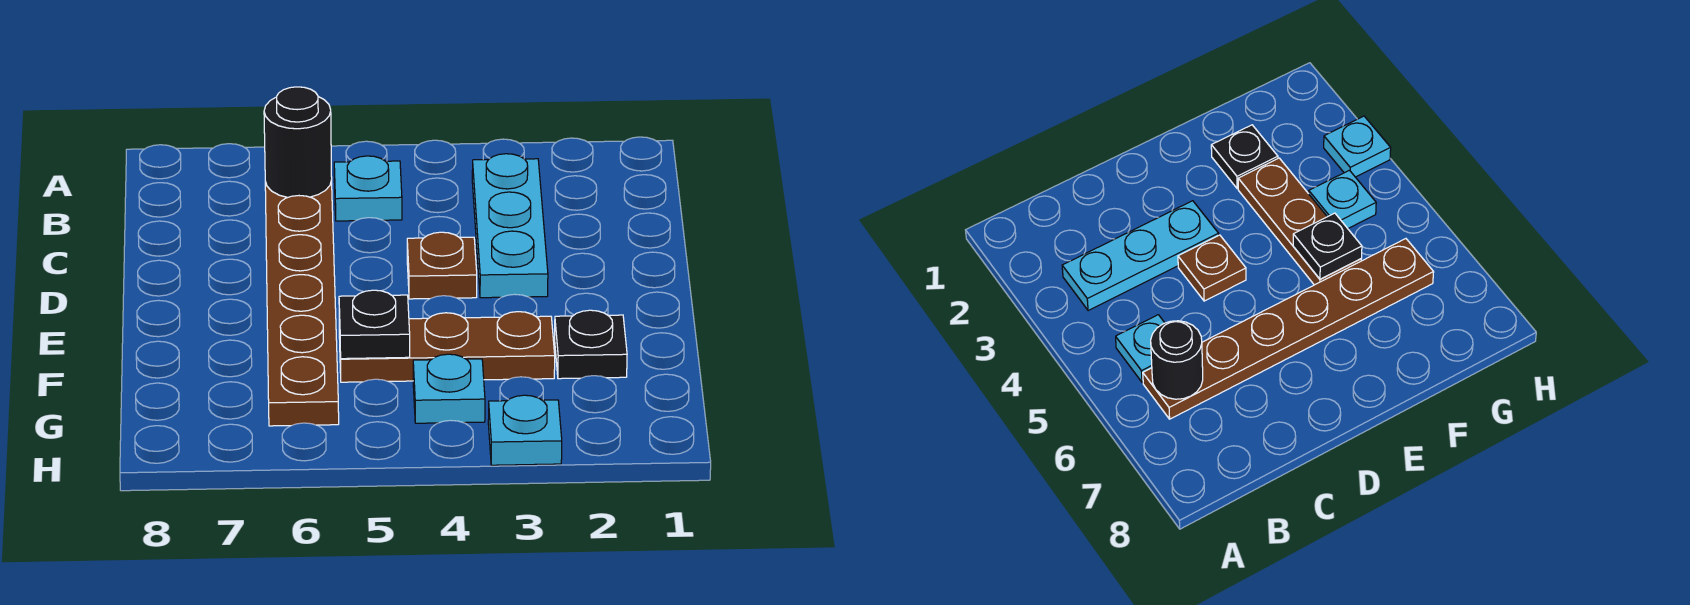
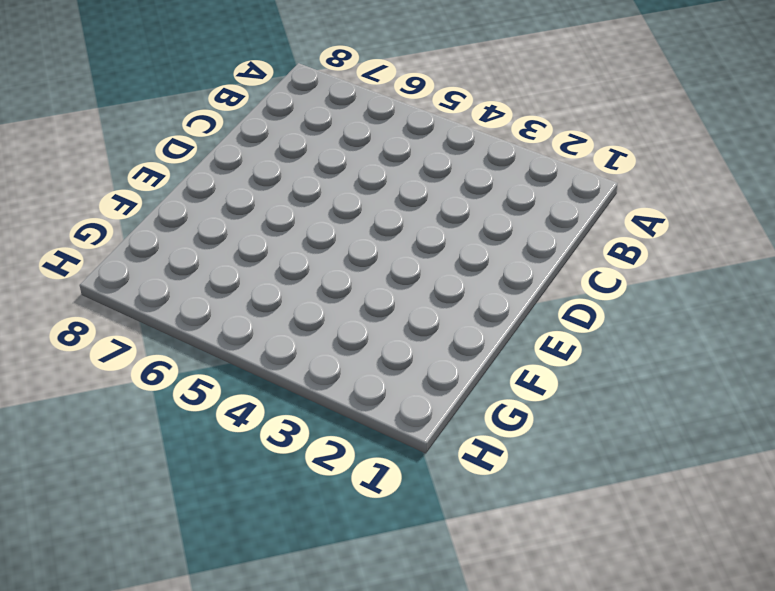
none -> cyan 1x3 plate [472,154,548,298]
none -> cyan 1x1 plate [334,156,402,221]

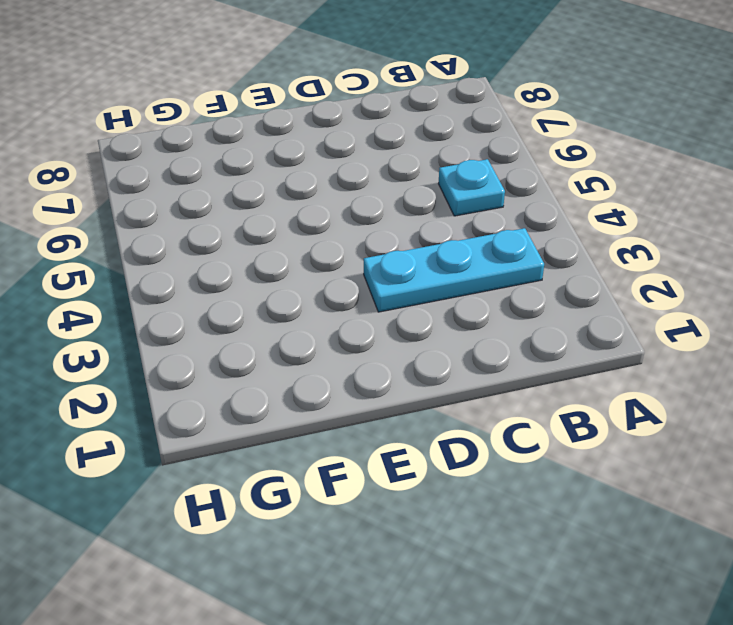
none -> brown 1x6 plate [265,180,339,426]
none -> brown 1x1 plate [407,232,477,299]

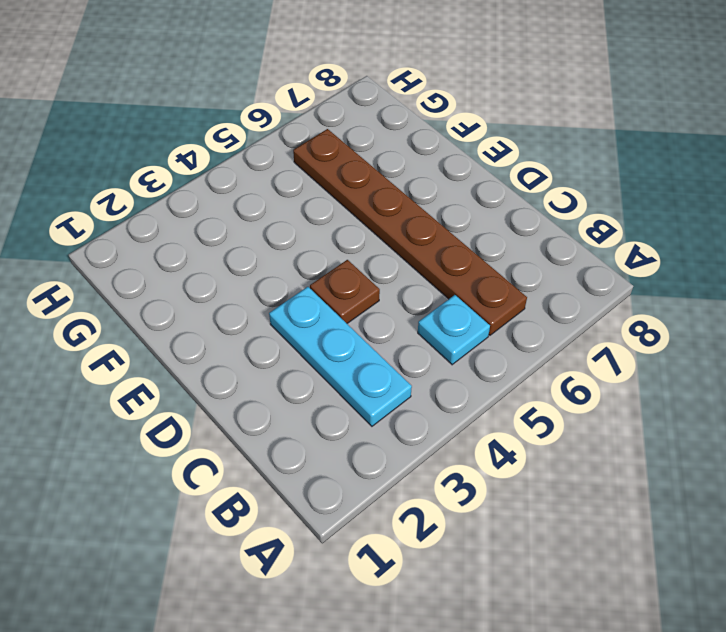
none -> black 1x1 plate [555,310,627,379]
none -> brown 1x3 plate [339,312,555,382]

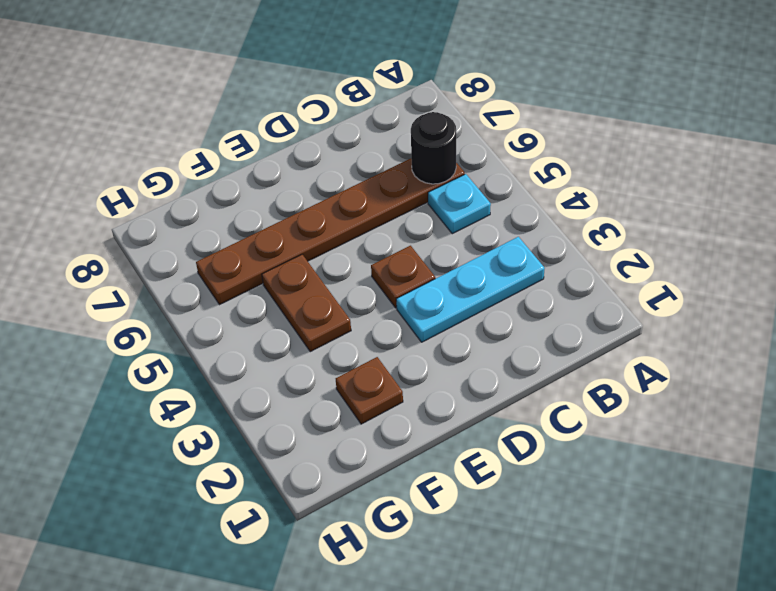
brown 1x1 plate [336,357,403,424] -> black 1x1 plate [555,310,627,379]
brown 1x2 plate [262,254,351,352] -> brown 1x3 plate [339,312,555,382]
none -> cyan 1x1 plate [413,354,485,423]
none -> cyan 1x1 plate [488,395,562,465]

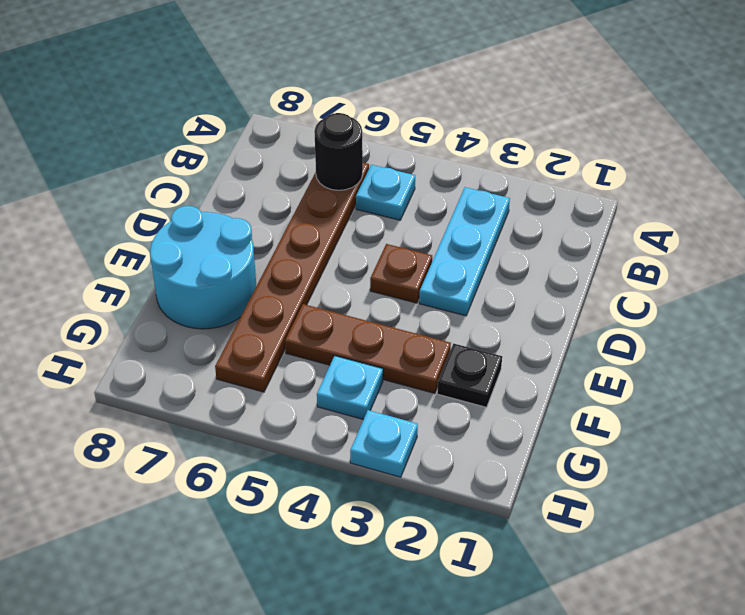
cyan 2x2 round brick [150,206,256,329] -> none
none -> black 1x1 plate [339,290,410,359]

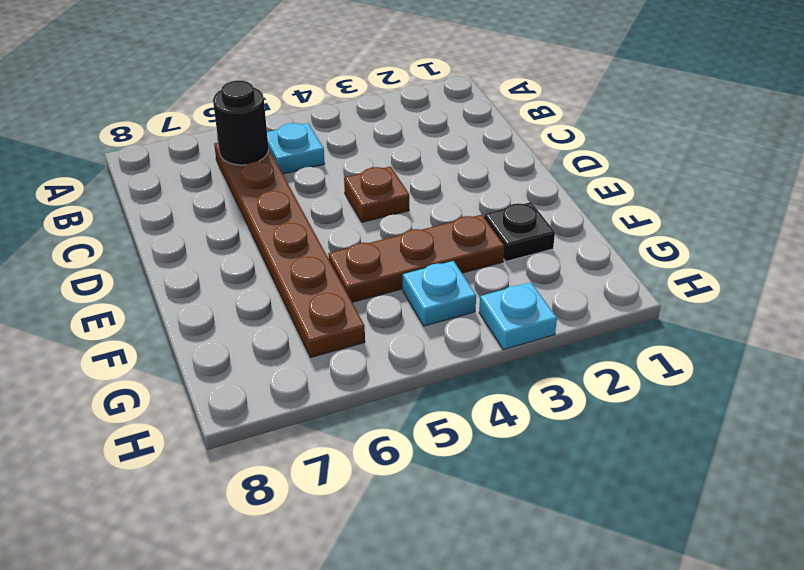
none -> cyan 1x3 plate [472,154,548,298]
none -> black 1x1 plate [339,290,410,359]

